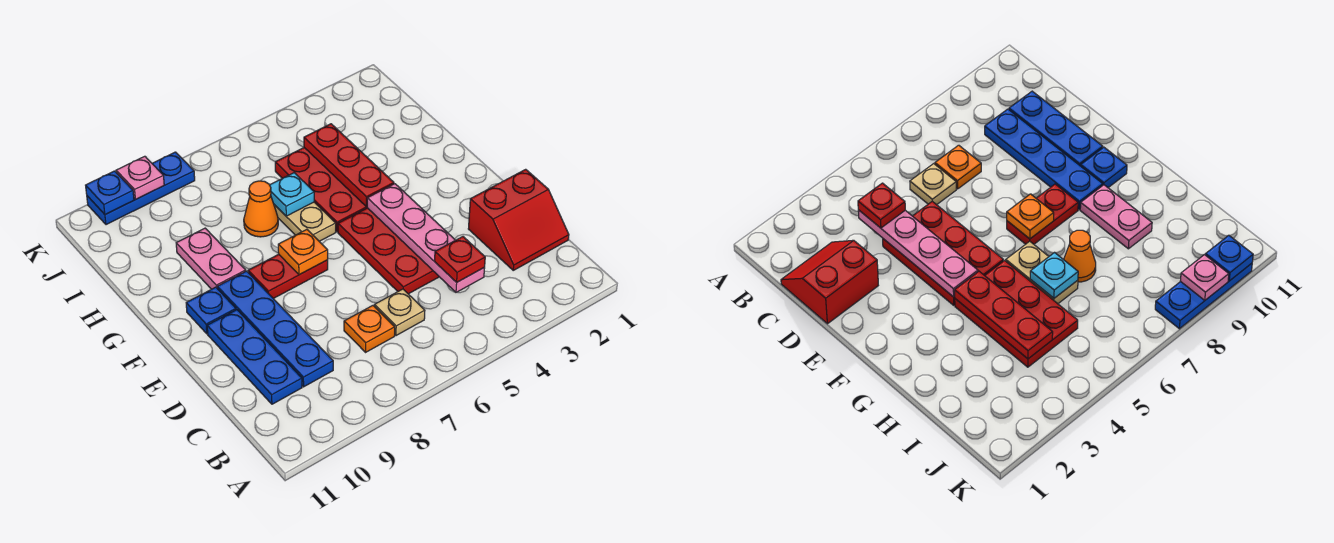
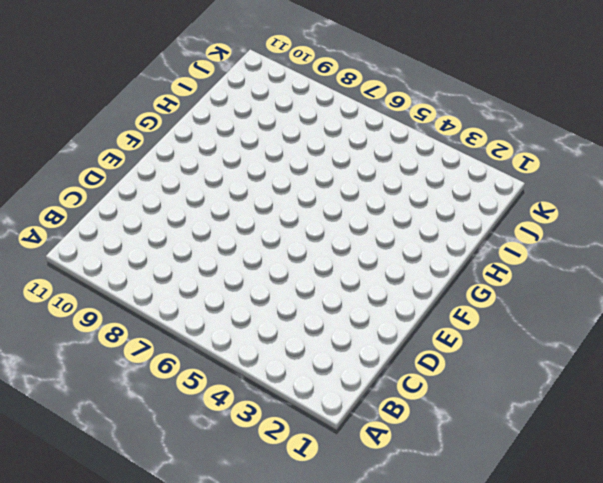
none -> red 2x2 slope [468,169,569,270]
none -> tan 1x1 plate [374,289,425,336]
none -> orange 1x1 plate [344,306,395,352]

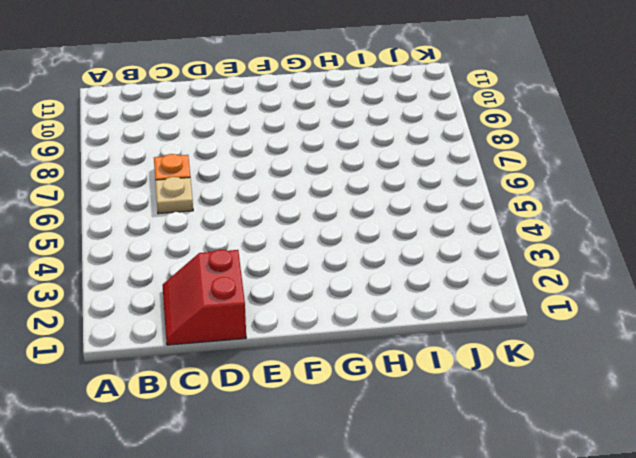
none -> blue 1x4 plate [217,271,333,387]
none -> blue 1x3 plate [207,310,302,404]
none -> red 2x3 plate [338,208,439,294]

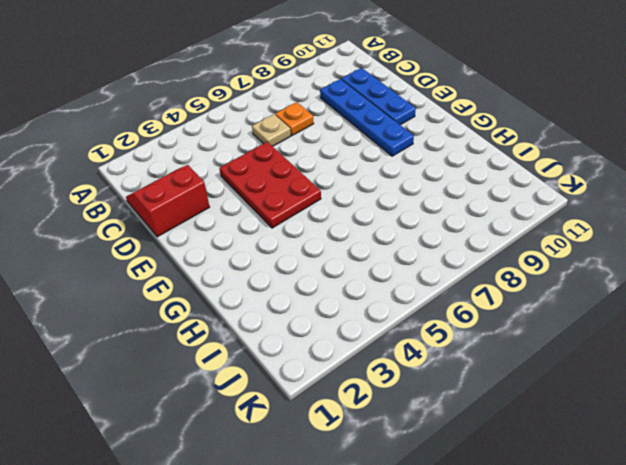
none -> red 1x2 plate [248,254,328,299]
none -> blue 1x1 plate [186,287,236,334]
none -> red 2x3 plate [275,148,367,232]

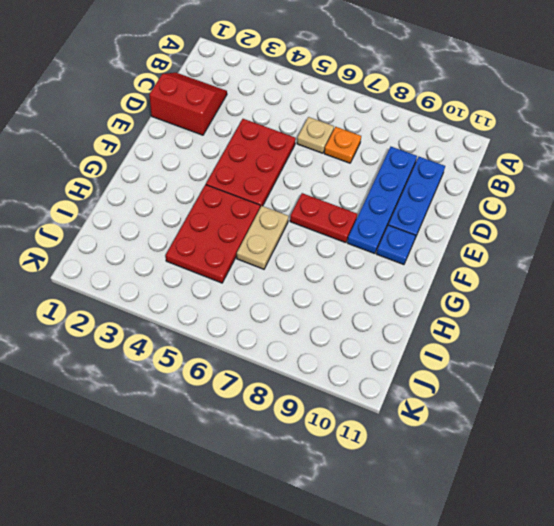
none -> pink 1x2 plate [176,228,246,289]
none -> orange 1x1 cone [244,181,278,237]
none -> blue 1x3 plate [87,152,195,225]

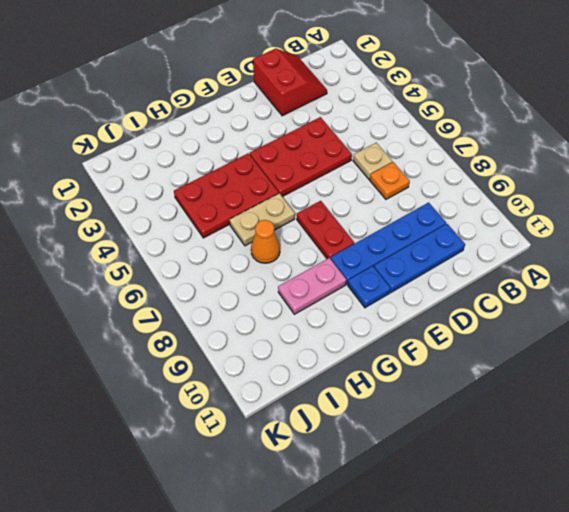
none -> blue 1x3 plate [87,152,195,225]
none -> pink 1x4 plate [367,184,485,292]
none -> orange 1x1 plate [278,229,328,275]

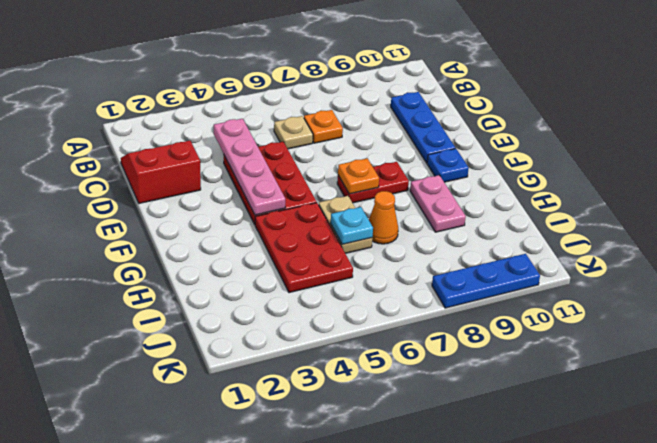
none -> blue 1x4 plate [217,271,333,387]
none -> red 1x3 plate [304,124,394,207]
none -> pink 1x1 plate [116,156,164,199]

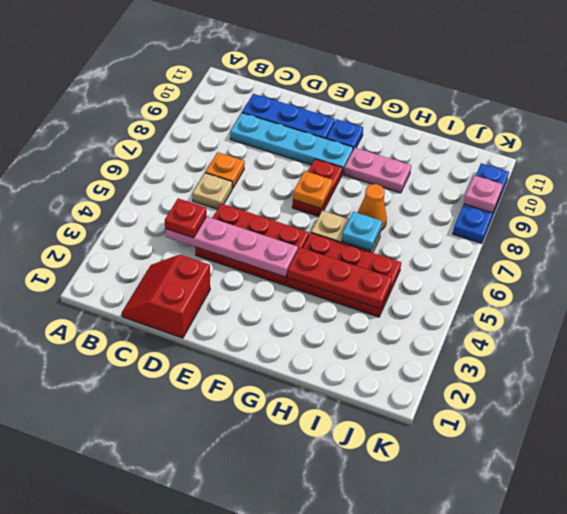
cyan 1x4 plate [230,113,353,174] -> blue 1x4 plate [217,271,333,387]
none -> blue 1x1 plate [86,171,134,215]

